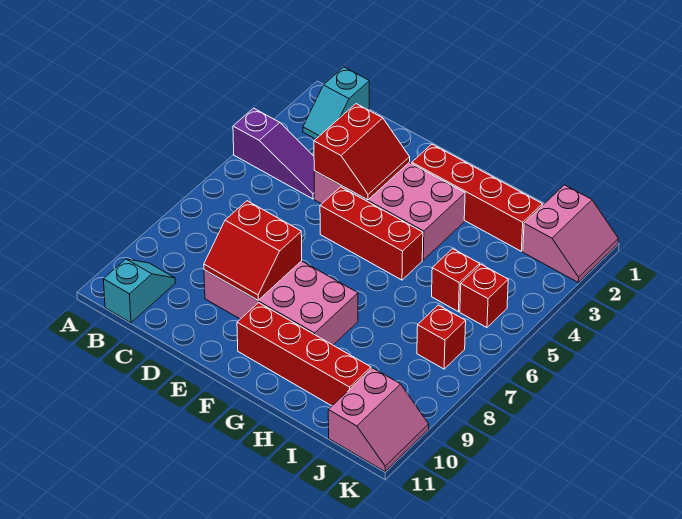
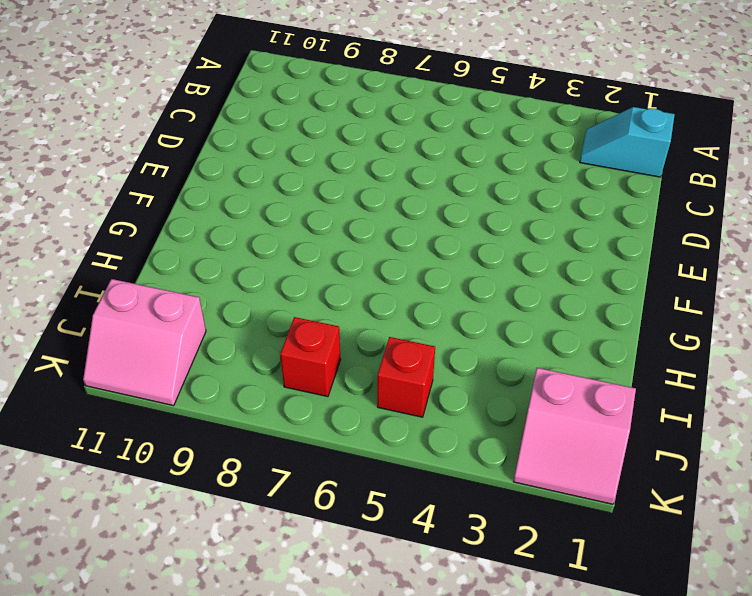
none -> purple 1x3 slope [233,108,314,199]
none -> cyan 1x2 slope [103,259,175,323]
none -> pink 2x4 brick [314,162,465,260]

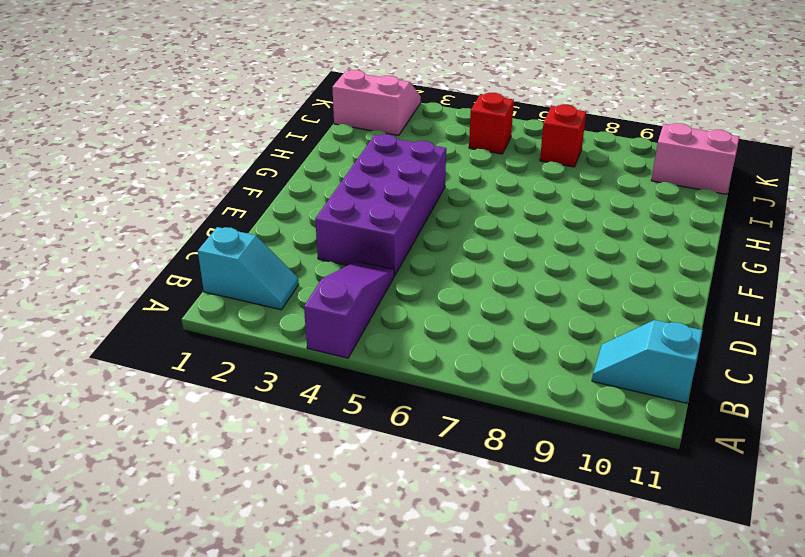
purple 2x4 brick [315,134,446,276] -> pink 2x4 brick [314,162,465,260]
none -> pink 2x4 brick [204,261,358,345]
none -> red 1x3 brick [320,187,423,280]
none -> red 1x4 brick [412,144,542,251]

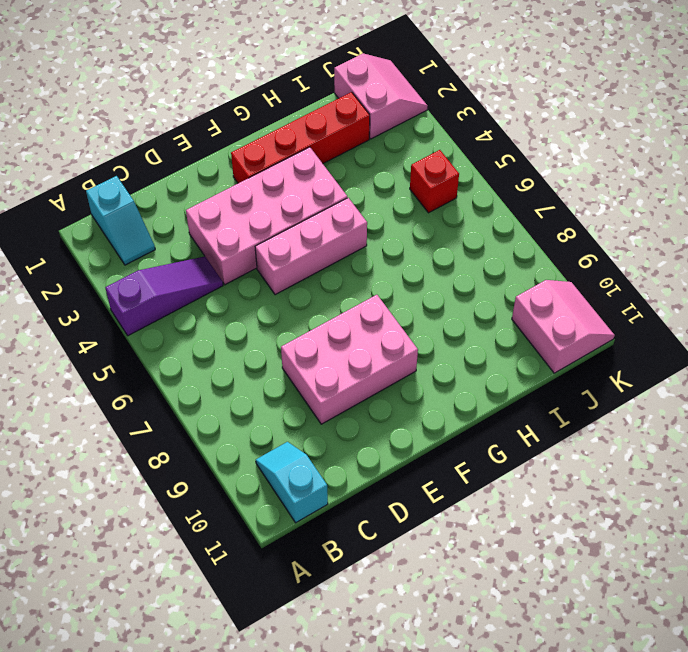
pink 2x3 brick [281,295,418,424] -> pink 2x4 brick [204,261,358,345]
pink 1x3 brick [255,198,367,295] -> red 1x3 brick [320,187,423,280]
none -> red 1x4 brick [237,303,371,406]
none -> red 1x1 brick [432,249,480,312]
none -> red 1x1 brick [417,305,466,369]

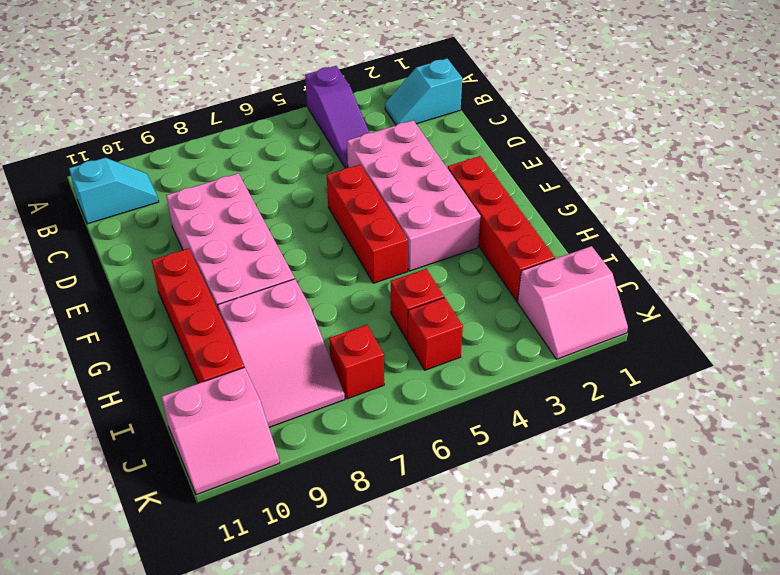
pink 2x3 slope [218,279,345,427] -> none
none -> red 2x2 slope [314,104,410,200]
none -> red 2x2 slope [204,201,302,300]

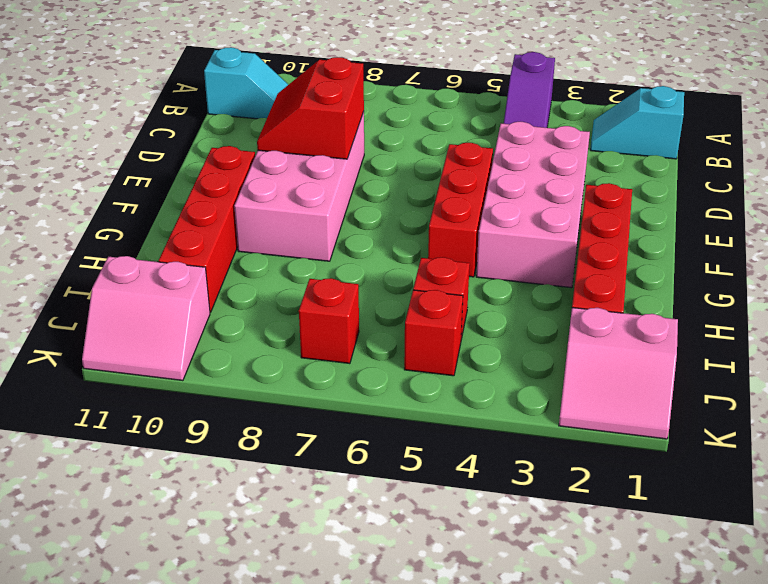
none -> red 2x2 slope [314,104,410,200]

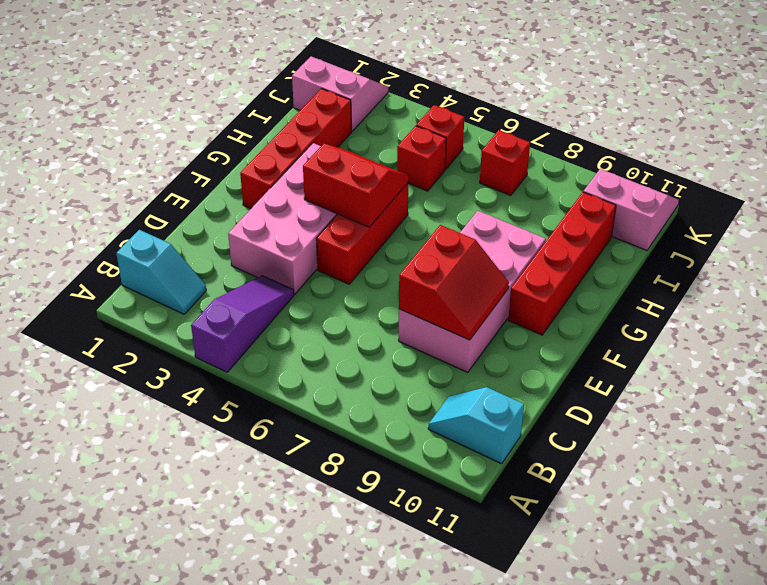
red 2x2 slope [303,144,409,227] -> red 2x2 slope moved to [314,104,410,200]

